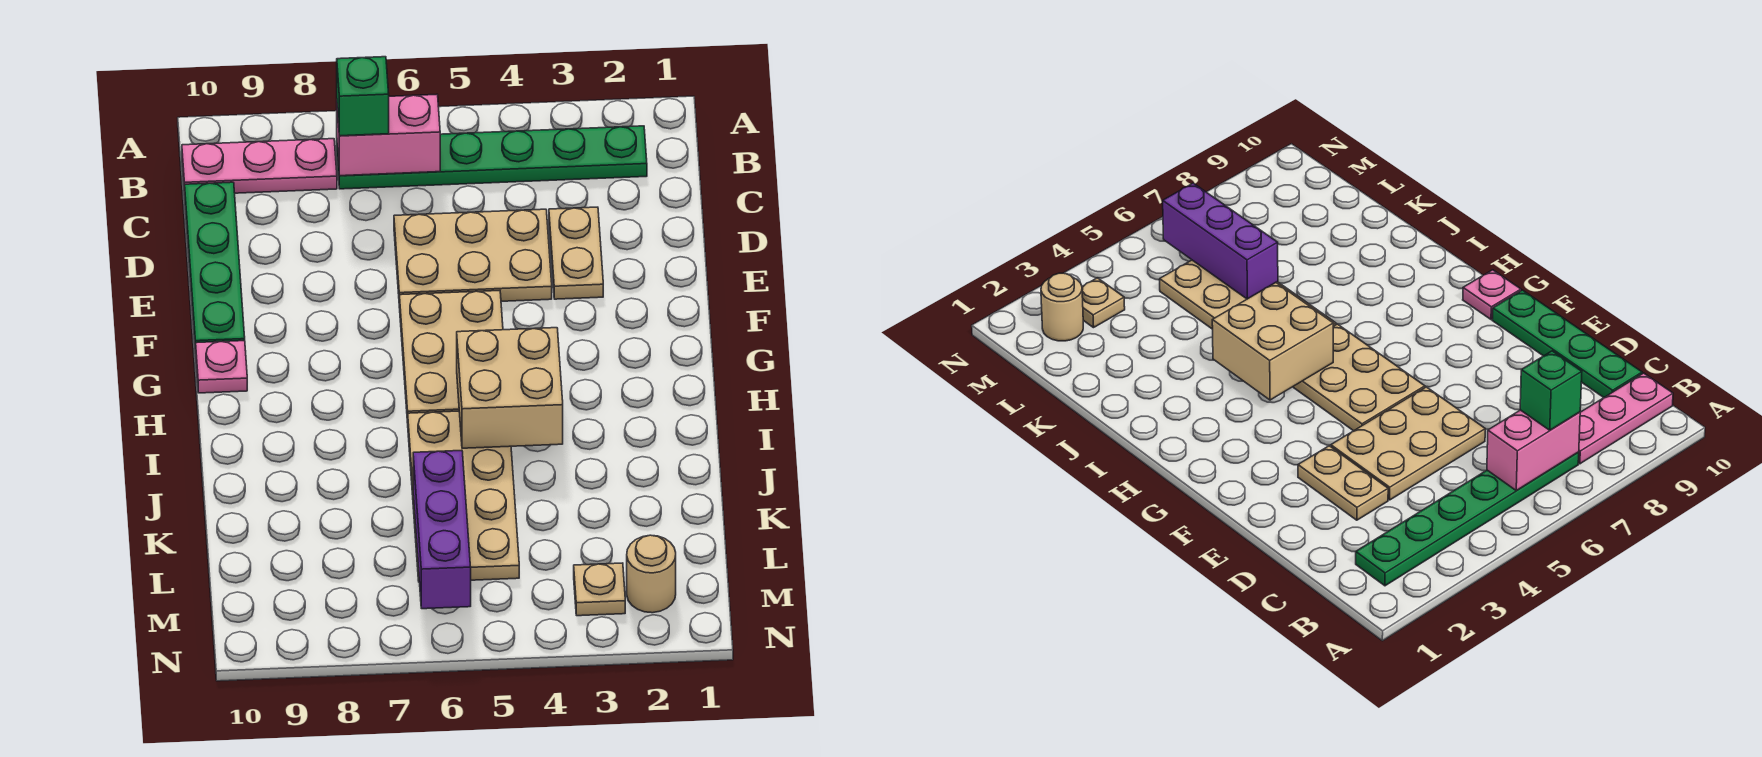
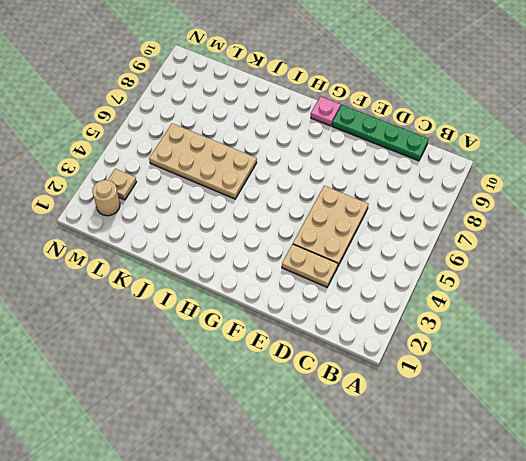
none -> green 1x6 plate [337,126,647,189]
none -> pink 1x3 plate [182,139,337,195]
none -> tan 2x3 plate [399,291,503,423]

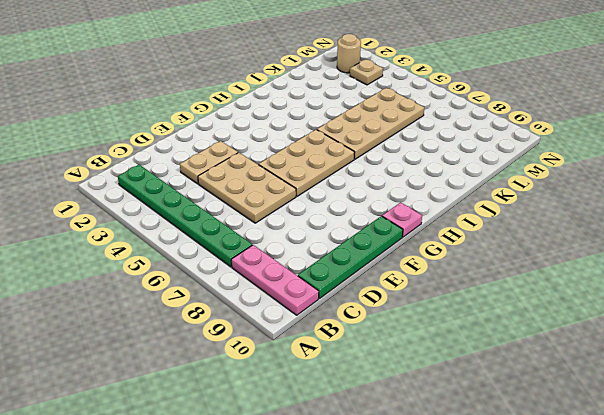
none -> pink 1x2 brick [337,94,440,176]
none -> tan 2x2 brick [457,328,563,448]
none -> purple 1x3 brick [413,450,471,609]

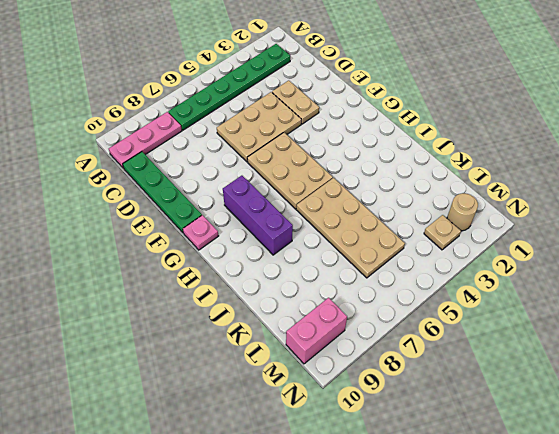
purple 1x3 brick [223,176,293,255] -> purple 1x3 brick moved to [413,450,471,609]
pink 1x2 brick [286,298,347,364] -> pink 1x2 brick moved to [337,94,440,176]
none -> tan 2x2 brick [457,328,563,448]
none -> green 1x1 brick [337,57,389,136]

